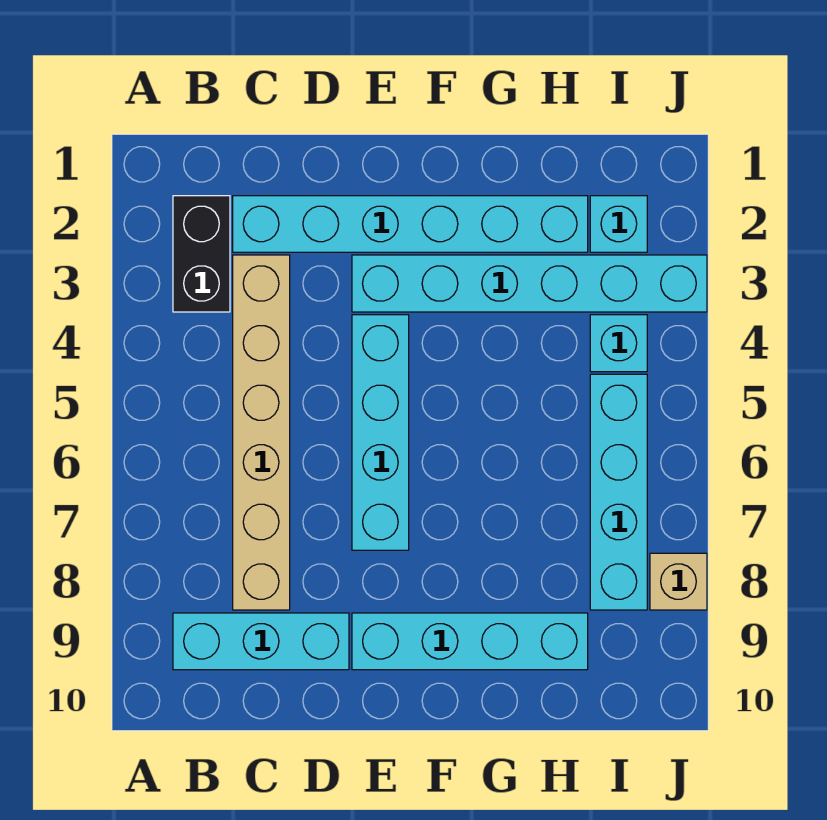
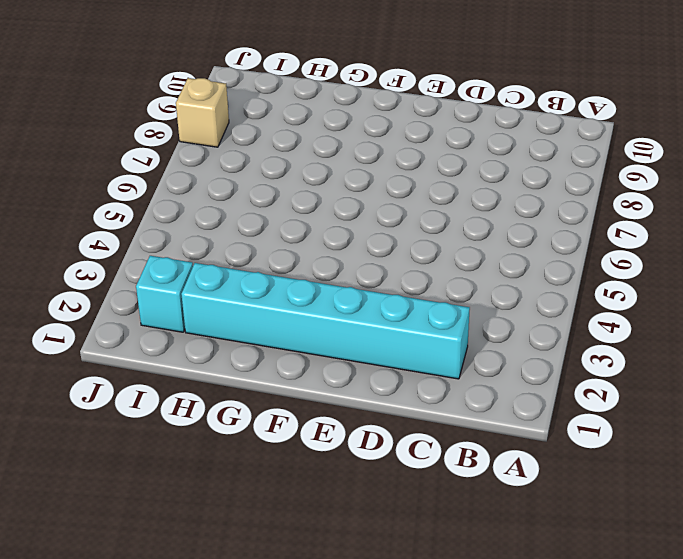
none -> black 1x2 brick [173,196,230,312]
none -> cyan 1x3 brick [173,613,349,670]

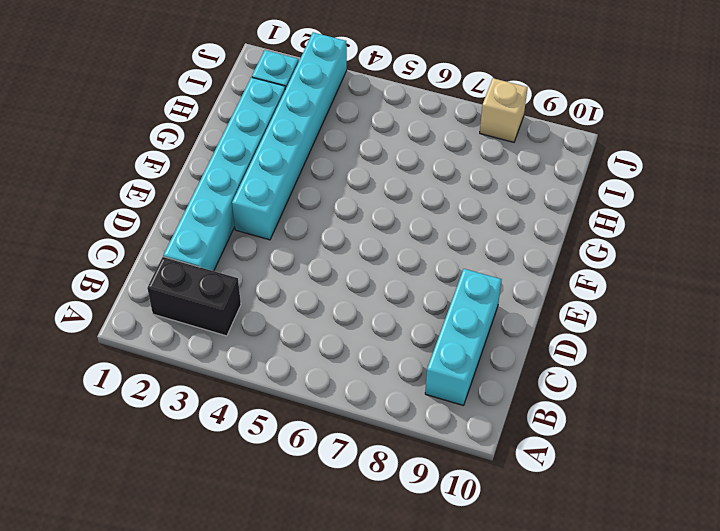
none -> tan 1x6 brick [233,255,290,610]
none -> cyan 1x4 brick [352,315,409,550]

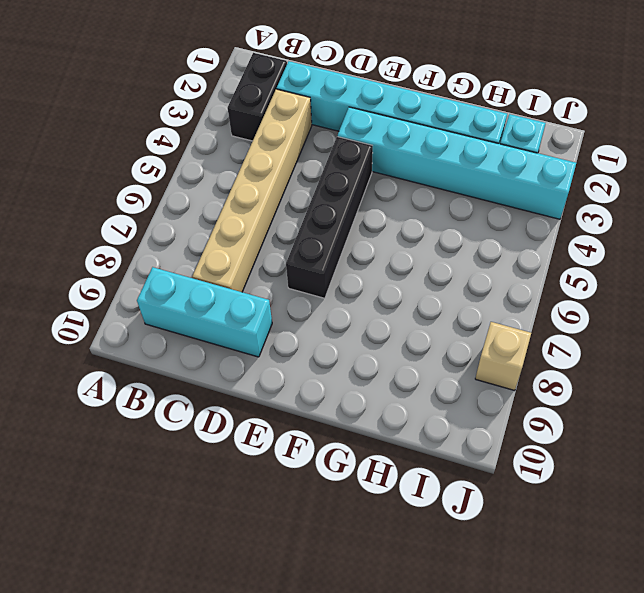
black 1x4 brick [286,137,373,298] -> cyan 1x4 brick [352,315,409,550]
none -> cyan 1x4 brick [352,613,588,670]
none -> cyan 1x1 brick [590,315,647,372]

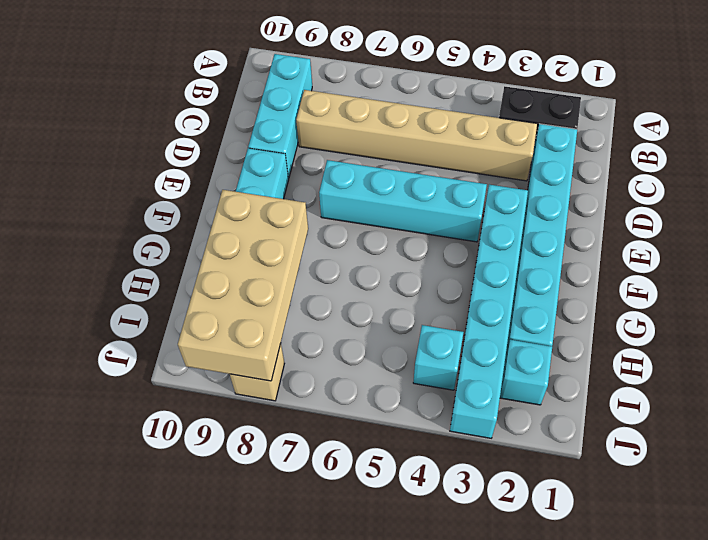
tan 2x4 brick [178,190,308,381] -> none
none -> cyan 1x4 brick [590,374,647,610]

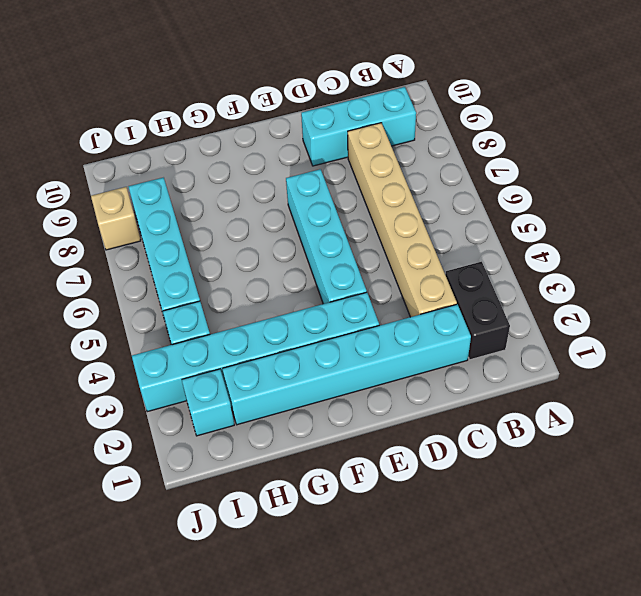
none -> cyan 1x4 brick [352,613,588,670]

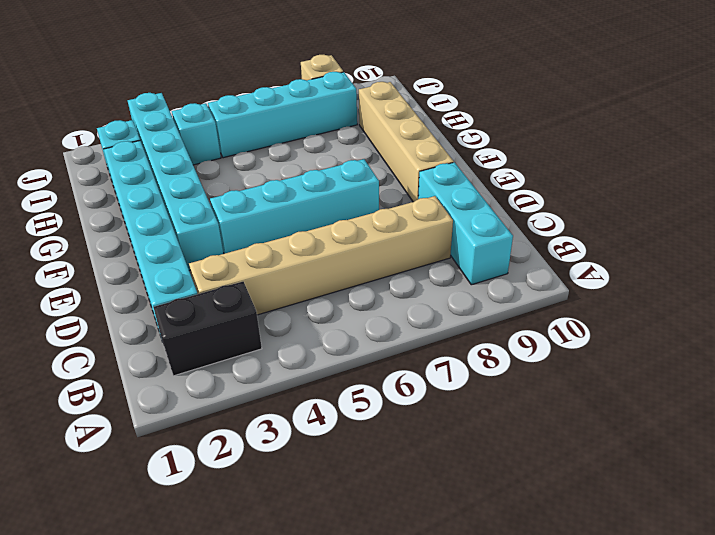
tan 1x4 brick [359,82,454,202] -> cyan 1x4 brick [352,613,588,670]

